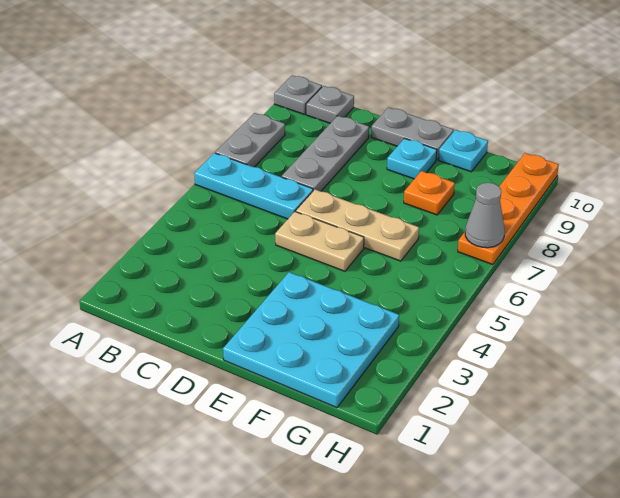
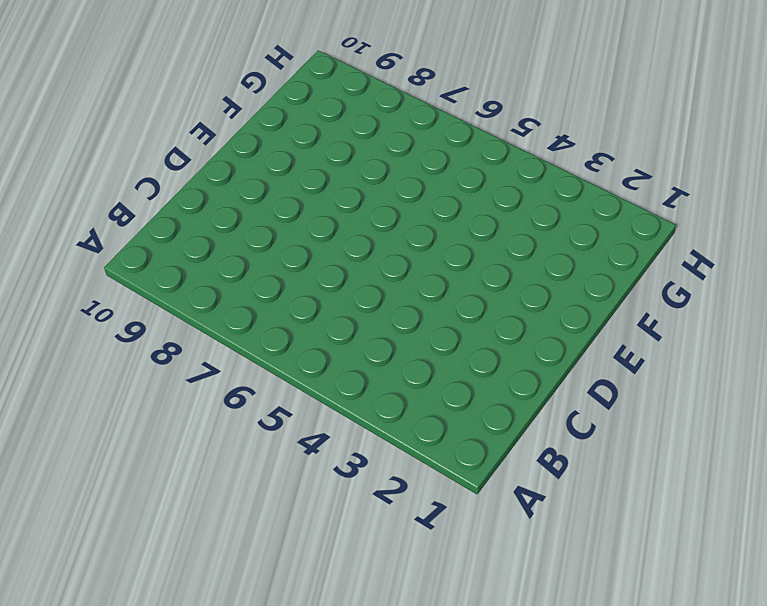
none -> cyan 1x3 plate [194,153,313,219]
none -> grey 1x2 plate [215,113,285,167]
none -> grey 1x1 plate [274,75,322,115]

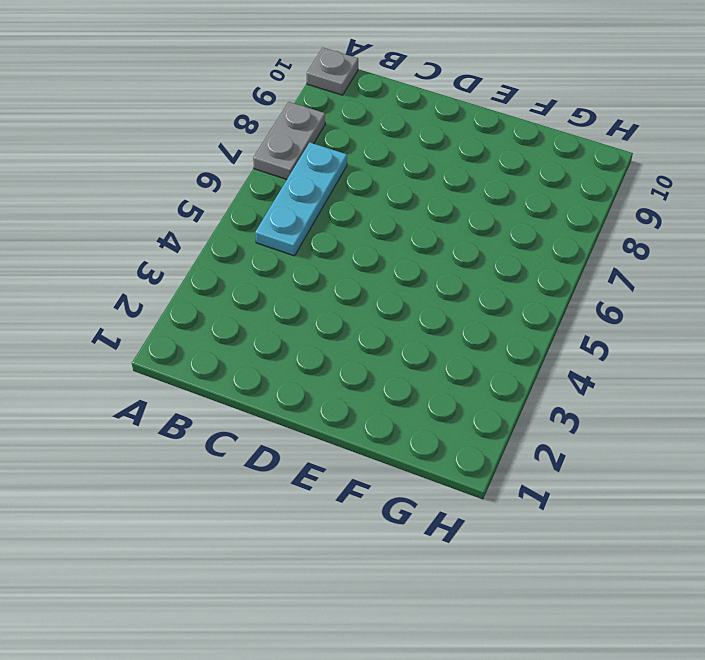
cyan 1x3 plate [255,143,347,256] -> cyan 1x3 plate turned to [194,153,313,219]
none -> grey 1x1 plate [306,86,354,123]
none -> grey 1x3 plate [282,116,369,191]
none -> tan 1x2 plate [275,212,364,271]

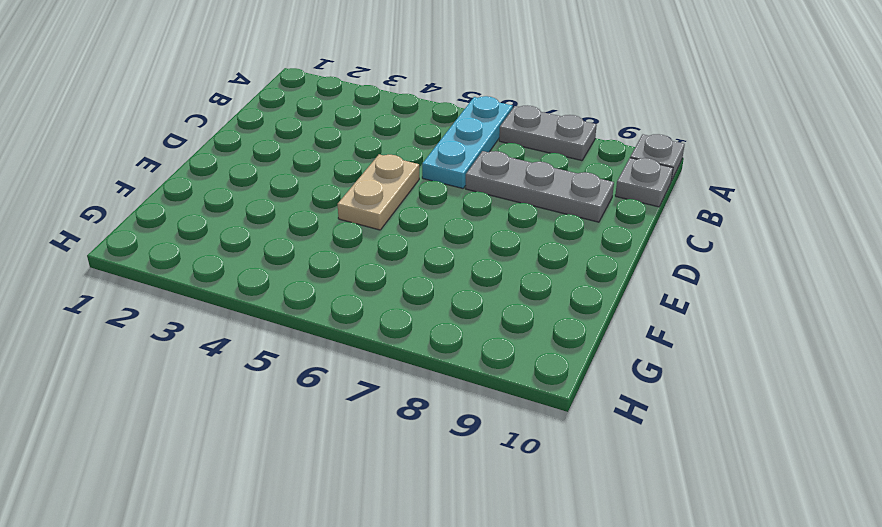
none -> tan 1x3 plate [296,190,419,261]
none -> grey 1x2 plate [371,107,454,160]
none -> cyan 3x3 plate [223,272,399,408]

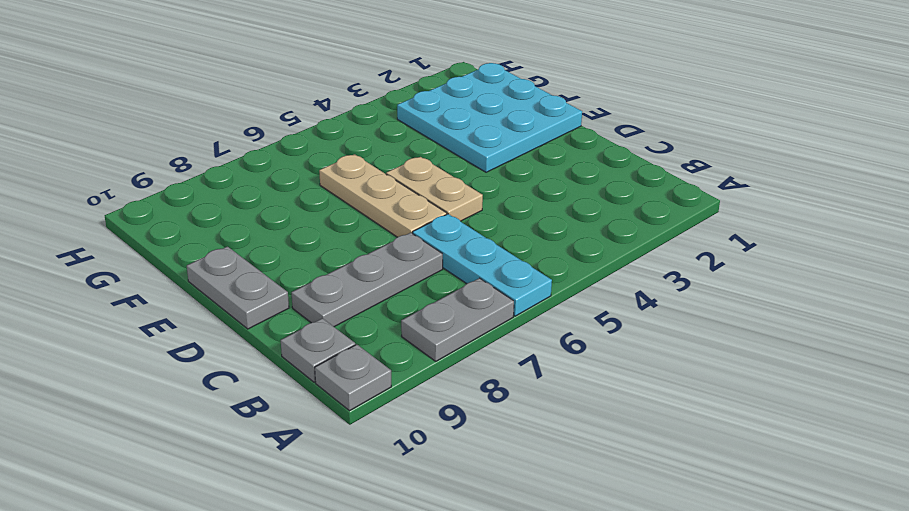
none -> cyan 1x1 plate [387,138,437,179]
none -> orange 1x1 plate [404,171,455,215]
none -> cyan 1x1 plate [439,130,488,172]

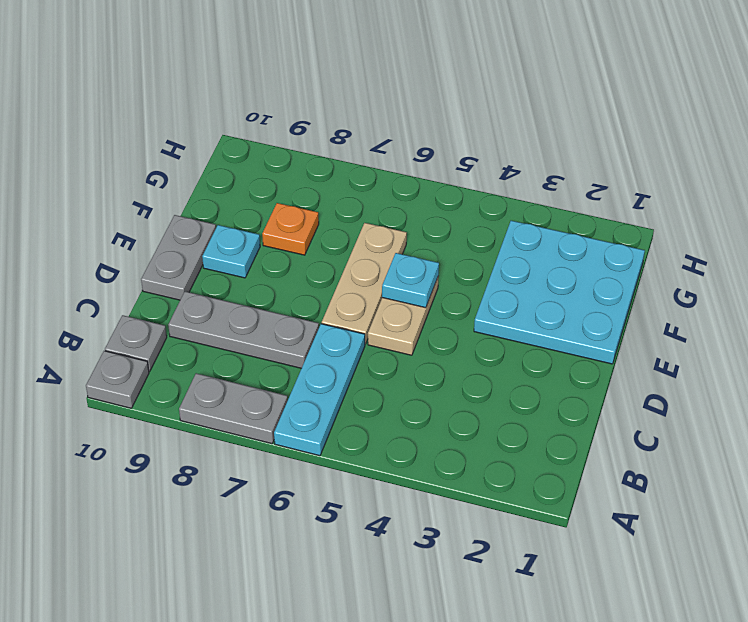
cyan 1x1 plate [382,253,439,308] -> cyan 1x1 plate moved to [439,130,488,172]
none -> orange 1x4 plate [458,153,559,265]
none -> grey 1x1 cone [465,183,505,248]

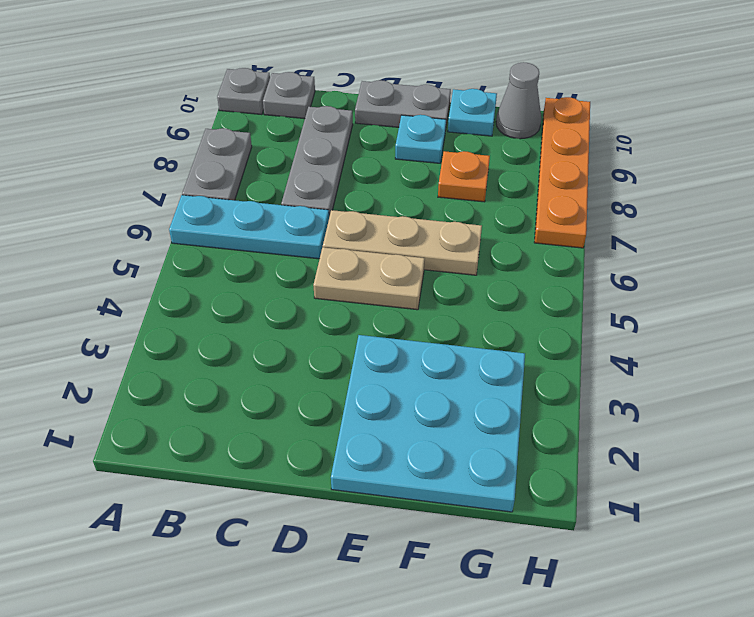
grey 1x1 cone [496,62,541,139] -> grey 1x1 cone moved to [465,183,505,248]

